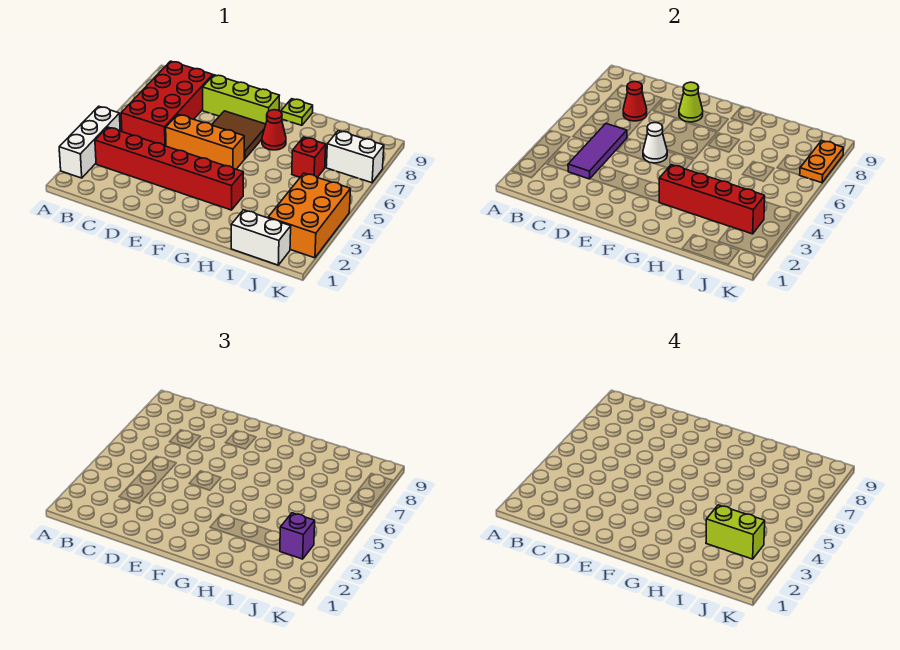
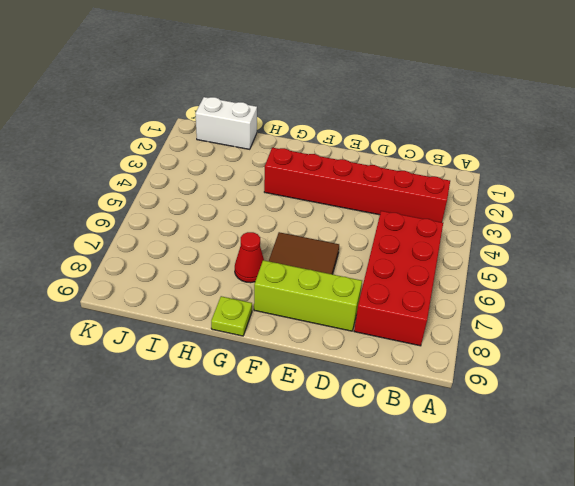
none -> white 1x3 brick [59,106,120,178]
none -> orange 1x3 brick [166,114,244,169]
none -> red 1x1 brick [292,137,326,177]

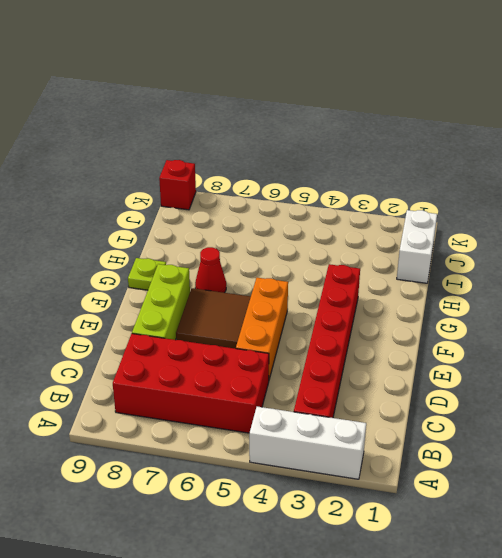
red 1x1 brick [159,160,196,210] -> red 1x1 brick moved to [292,137,326,177]
none -> orange 2x3 brick [268,173,351,258]
none -> white 1x2 brick [326,131,384,183]
none -> purple 1x3 tile [568,124,627,179]

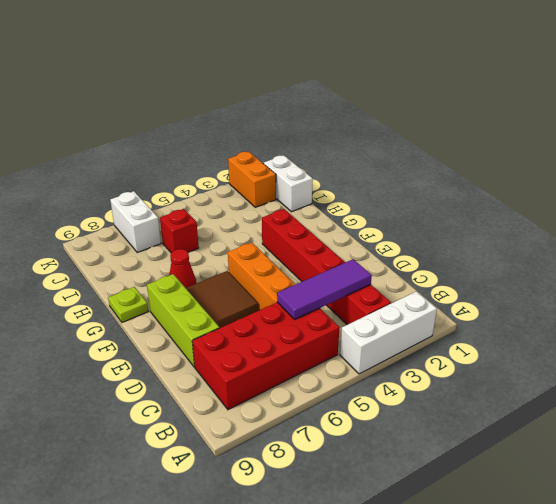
orange 1x2 brick [228,152,276,207] -> orange 2x3 brick [268,173,351,258]
none -> red 1x1 cone [623,82,647,121]
none -> white 1x1 cone [643,123,667,163]
none -> lime 1x1 cone [679,82,703,122]

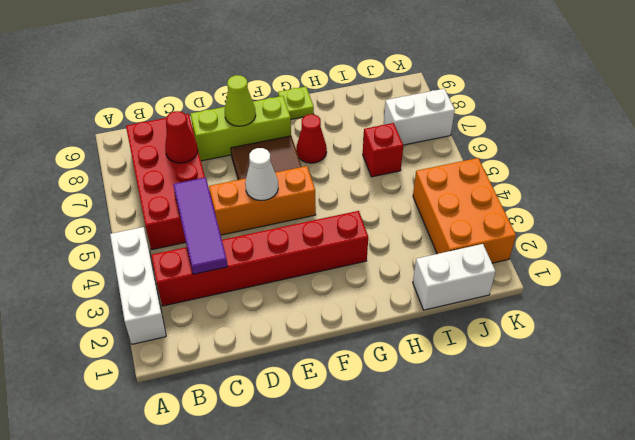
none -> red 1x4 brick [659,165,765,234]
none -> orange 1x2 plate [800,141,844,183]
none -> purple 1x1 brick [280,513,315,559]

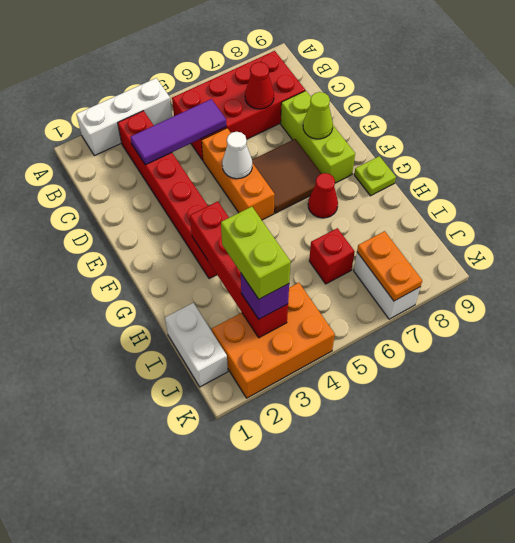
orange 1x2 plate [357,231,422,301] -> orange 1x2 plate turned to [800,141,844,183]

